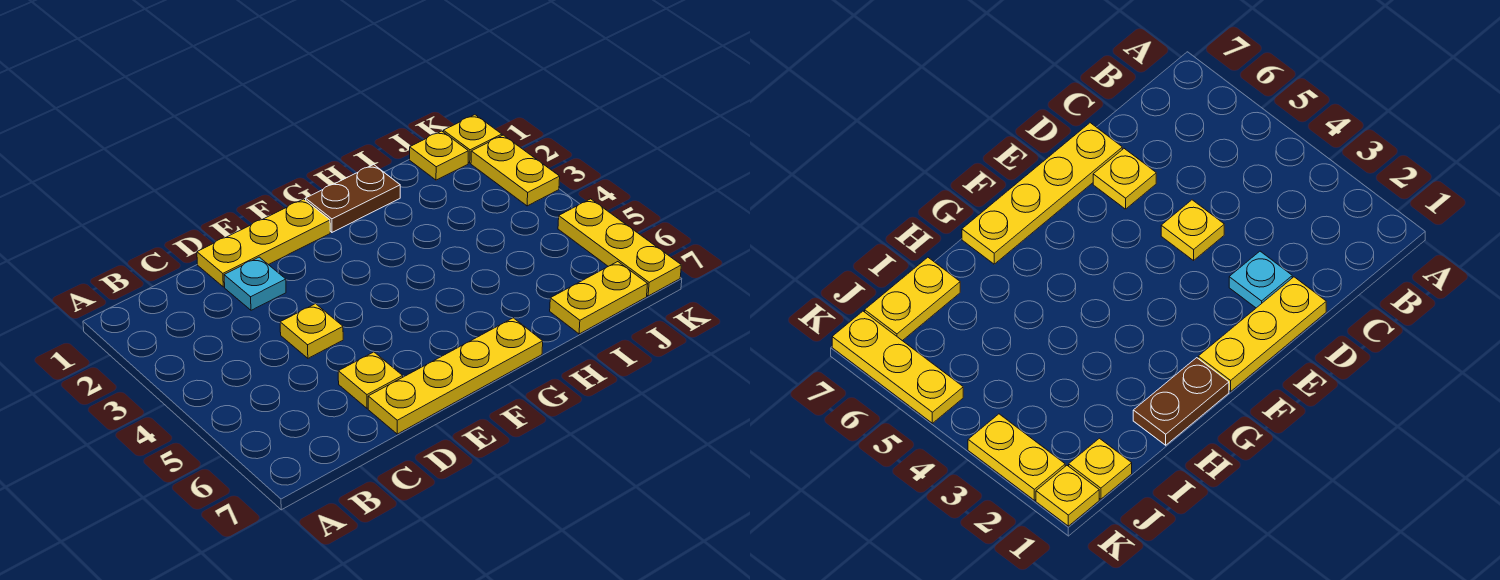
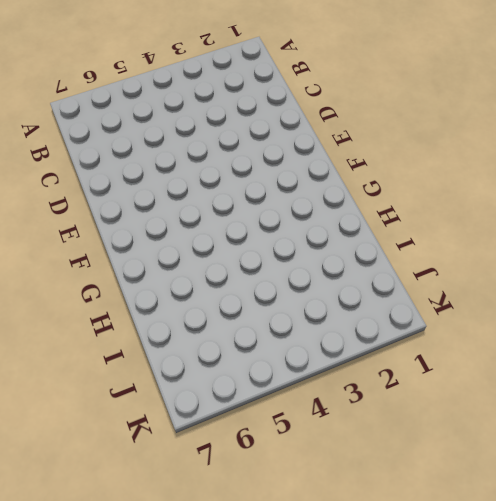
none -> yellow 1x3 plate [197,199,330,287]
none -> cyan 1x1 plate [224,257,286,310]

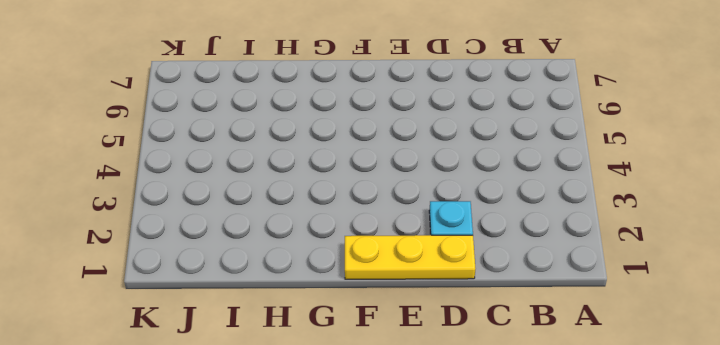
none -> yellow 1x1 plate [280,304,343,358]
none -> yellow 1x1 plate [338,352,403,408]

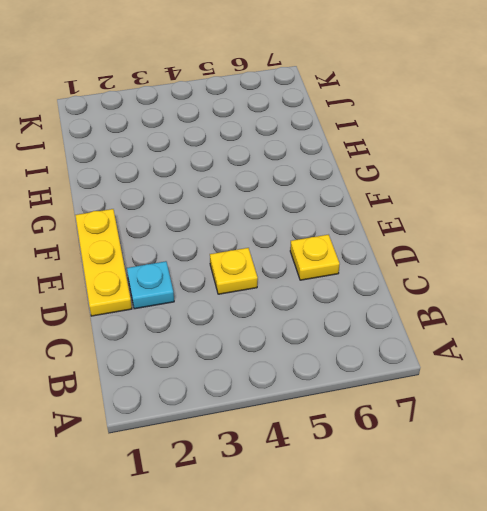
none -> yellow 1x4 plate [368,318,543,434]
none -> brown 1x2 plate [306,165,400,232]

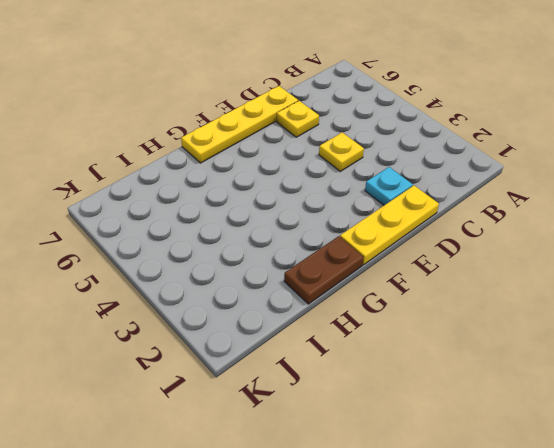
none -> yellow 1x2 plate [550,262,647,334]
none -> yellow 1x1 plate [410,131,468,180]

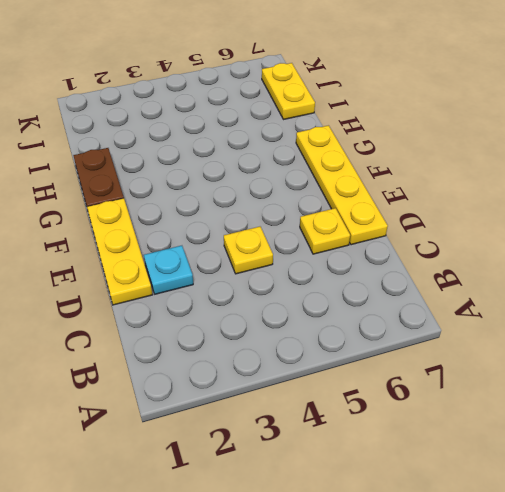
none -> yellow 1x1 plate [410,131,468,180]
none -> yellow 1x1 plate [443,115,502,163]

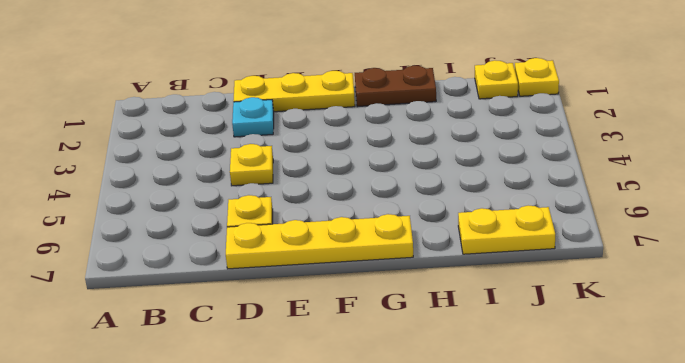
none -> yellow 1x2 plate [471,135,560,206]
none -> yellow 1x3 plate [558,199,681,296]

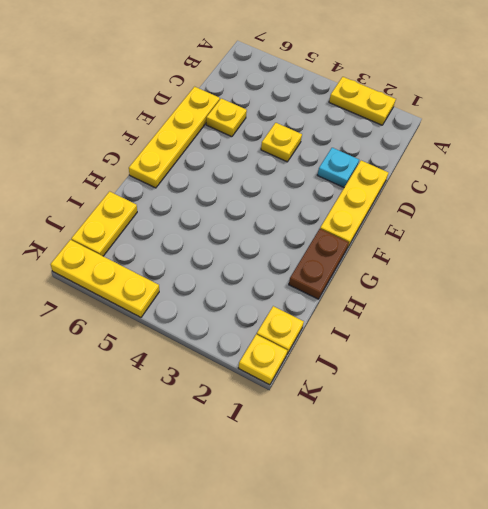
yellow 1x2 plate [329,77,396,125] -> yellow 1x2 plate moved to [471,135,560,206]

